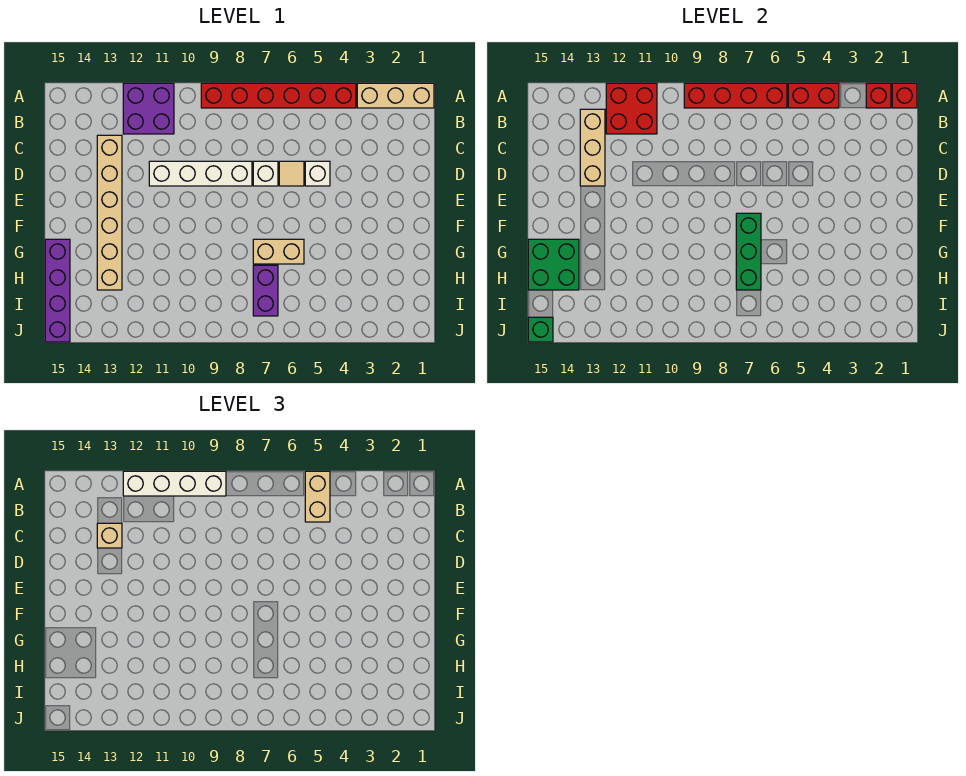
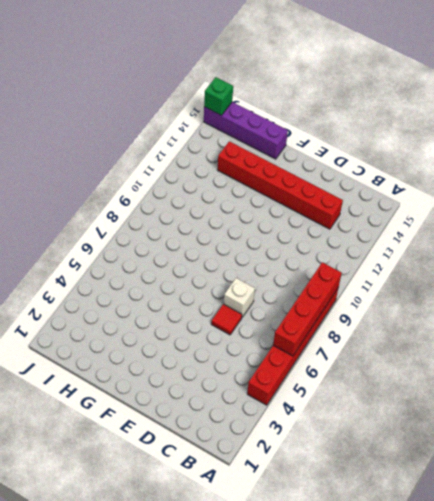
red 1x6 brick [218,141,343,229] -> tan 1x6 brick [97,135,122,290]
red 1x1 tile [211,304,242,335] -> tan 1x1 tile [279,161,304,186]
none -> tan 1x3 brick [357,83,434,108]
none -> purple 2x2 brick [123,83,174,134]
none -> white 1x1 brick [305,161,330,186]

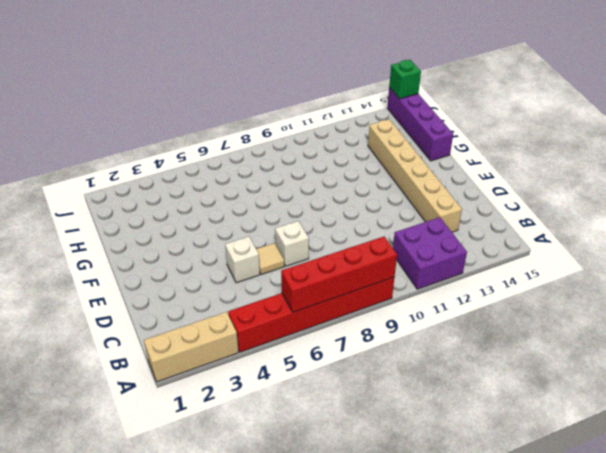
none -> white 1x4 brick [149,161,252,186]
none -> tan 1x2 brick [253,239,304,264]
none -> purple 1x2 brick [253,265,278,316]

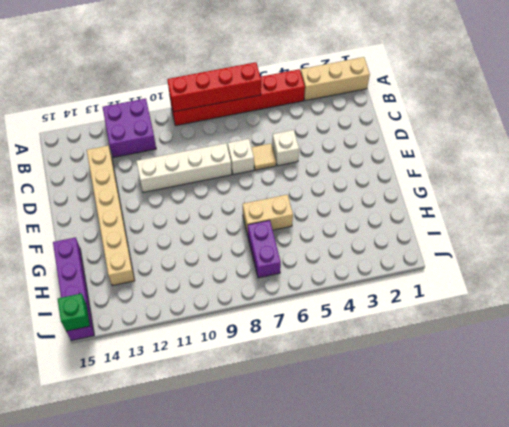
none -> red 1x1 brick [892,83,917,108]
none -> red 1x1 brick [866,83,891,108]
none -> red 1x2 brick [788,83,839,108]

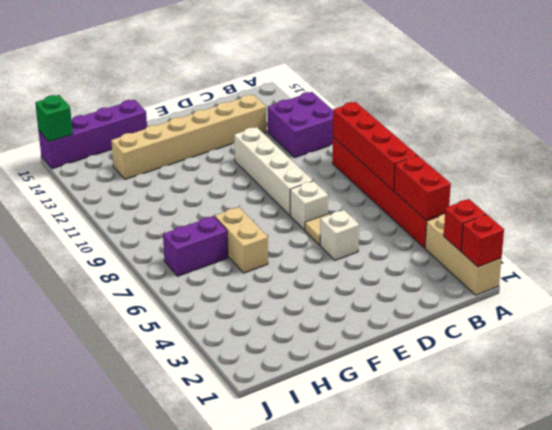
none -> red 2x2 brick [606,83,657,134]
none -> tan 1x3 brick [580,109,605,186]
none -> green 1x3 brick [736,213,761,290]

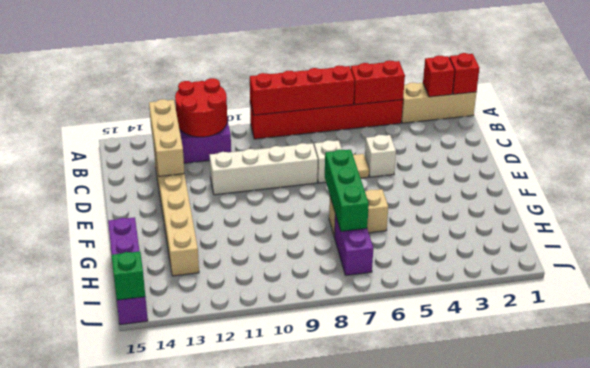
red 2x2 round brick [175,78,227,137] -> red 2x2 brick [606,83,657,134]
none -> green 2x2 brick [528,239,579,290]
none -> tan 1x2 brick [305,471,330,522]
none -> white 1x4 brick [123,471,226,496]

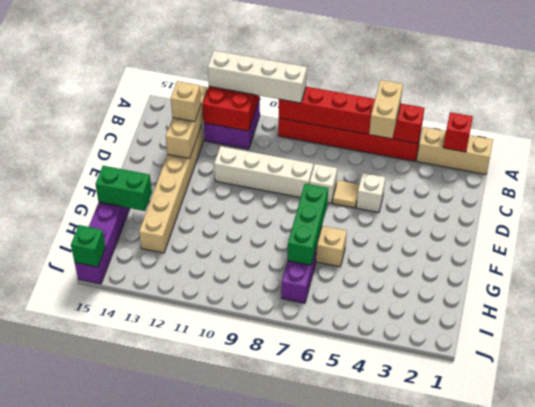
green 1x2 brick [95,166,152,211] -> green 2x2 brick [528,239,579,290]
none -> red 1x1 brick [892,83,917,108]

